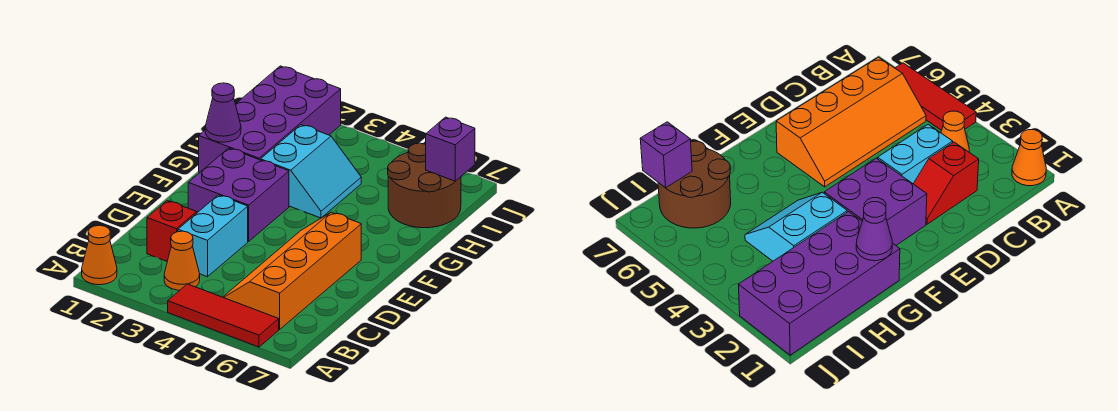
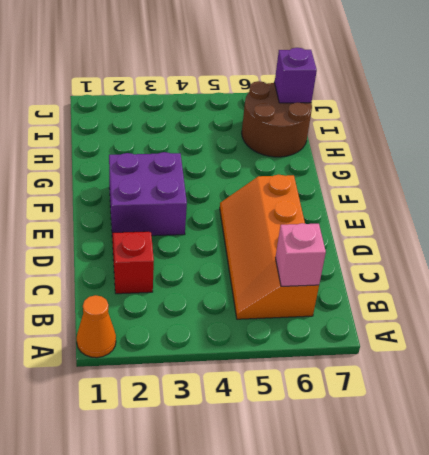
pink 1x1 brick [275,223,326,286] -> none
none -> red 1x3 tile [168,284,279,347]
none -> orange 1x1 cone [164,231,200,290]
none -> cyan 1x2 brick [178,195,248,277]

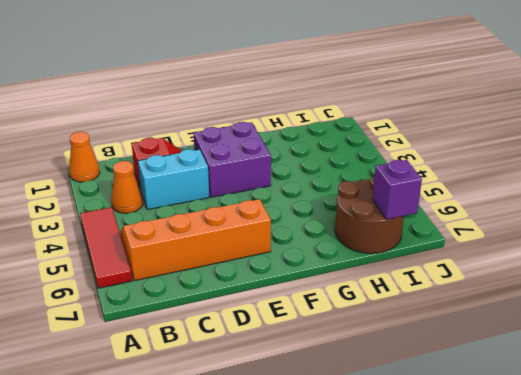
none -> purple 2x4 brick [199,66,341,172]
none -> cyan 2x2 slope [261,125,361,218]
none -> purple 1x1 cone [205,83,241,142]

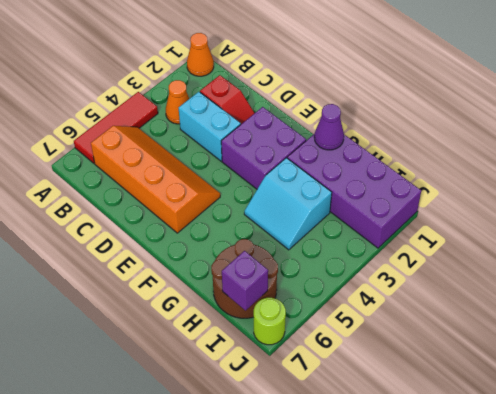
lime 1x1 round brick [254,298,286,345] -> none

